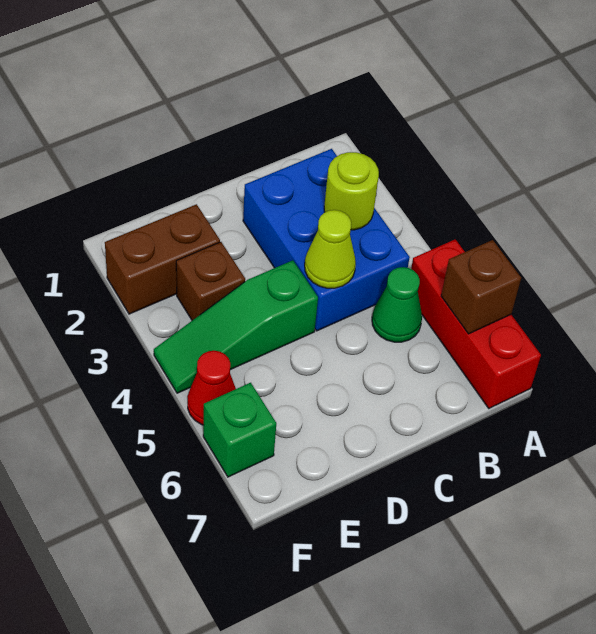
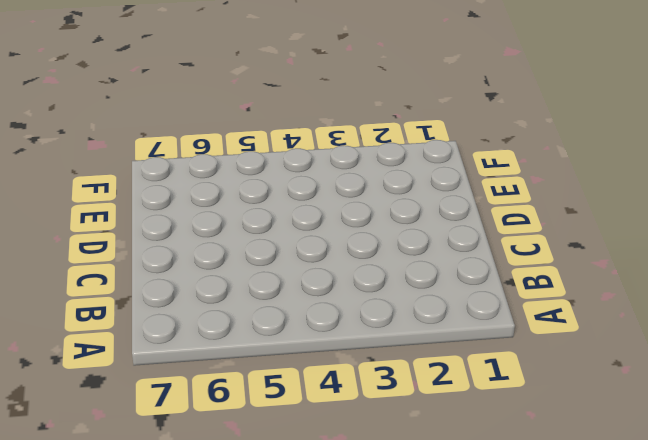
none -> red 1x3 brick [411,239,541,408]
none -> blue 2x3 brick [243,149,410,331]

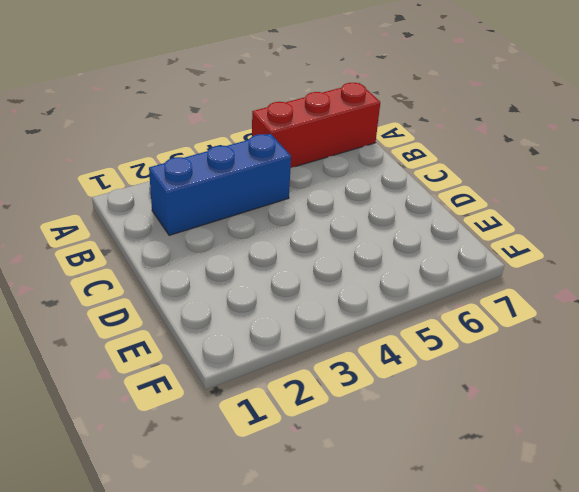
blue 1x3 brick [149,134,291,235] -> blue 2x3 brick [243,149,410,331]
none -> green 1x1 cone [372,267,422,342]
none -> green 1x3 slope [154,260,318,393]

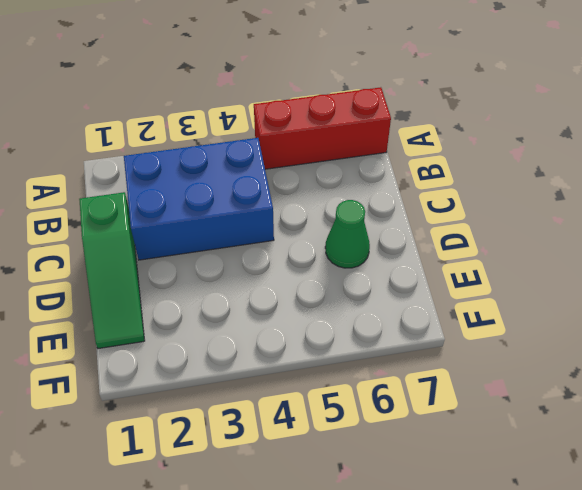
green 1x3 slope [79,192,145,349] -> green 1x3 slope moved to [154,260,318,393]
green 1x1 cone [325,200,370,268] -> green 1x1 cone moved to [372,267,422,342]
none -> brown 1x2 brick [105,204,220,314]
none -> brown 1x1 brick [176,242,245,320]

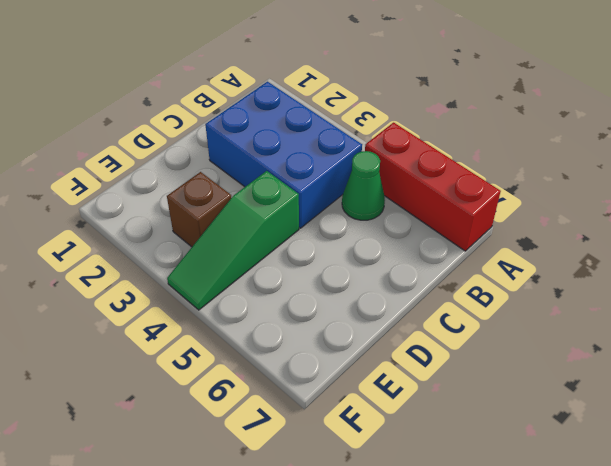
none -> brown 1x2 brick [105,204,220,314]
none -> red 1x1 cone [187,351,236,425]

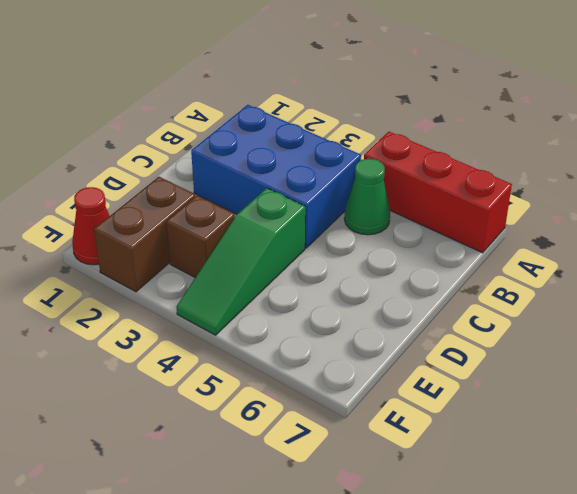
red 1x1 cone [72,187,110,265] -> red 1x1 cone moved to [187,351,236,425]
none -> green 1x1 brick [203,383,276,477]
none -> brown 1x1 brick [441,240,521,334]

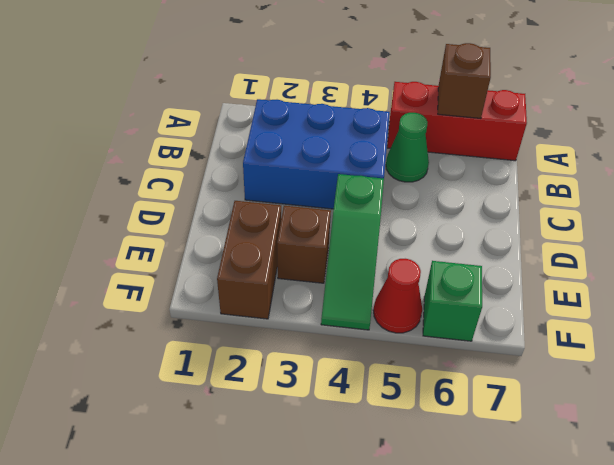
none -> lime 1x1 round brick [324,152,379,230]
none -> lime 1x1 cone [305,210,356,288]

